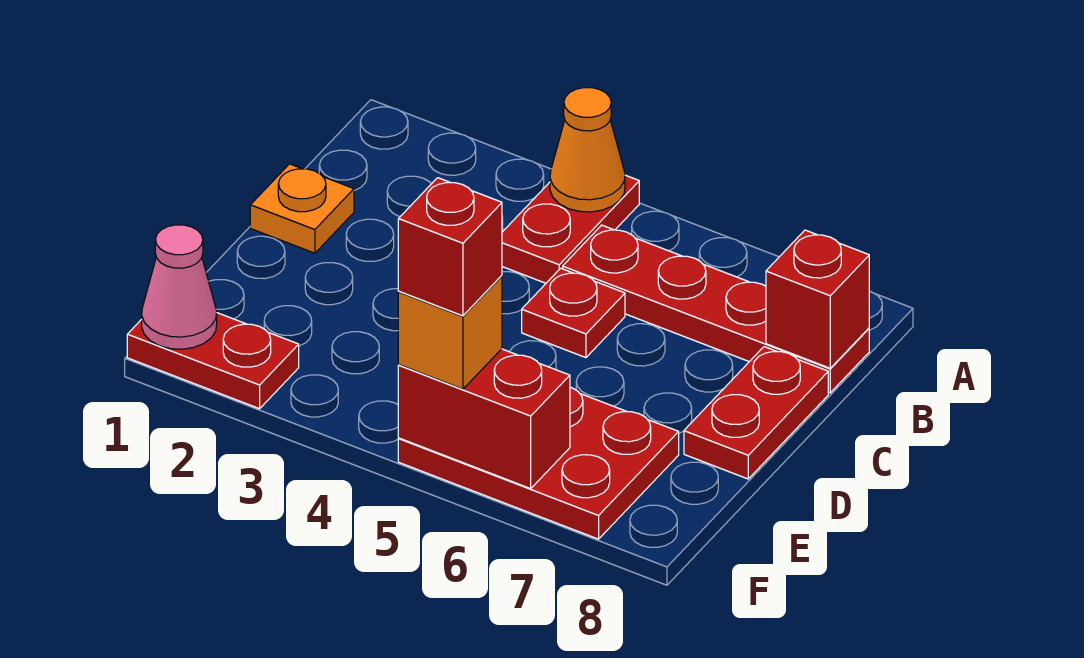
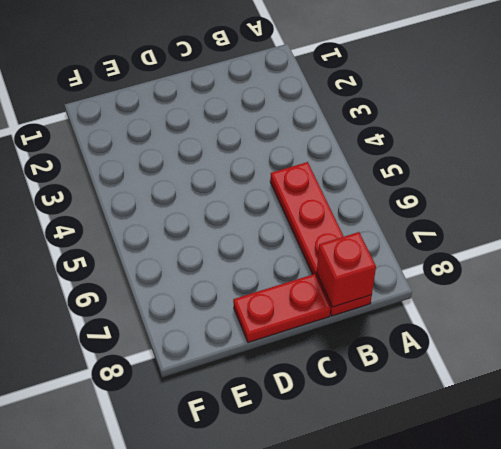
none -> red 1x2 plate [502,175,639,283]
none -> orange 1x1 plate [250,164,354,253]
none -> red 1x1 plate [522,268,625,358]

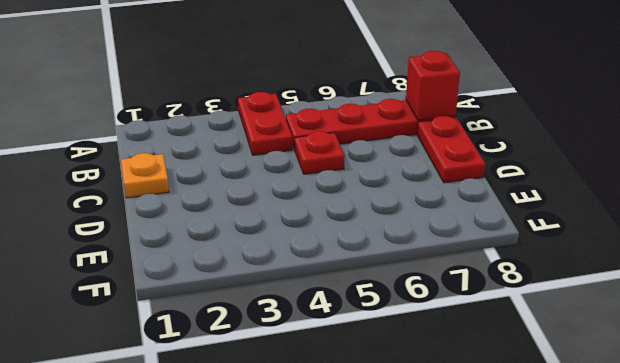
none -> red 2x3 plate [398,387,679,539]
none -> red 1x2 plate [127,313,299,409]
none -> orange 1x1 cone [550,88,625,212]

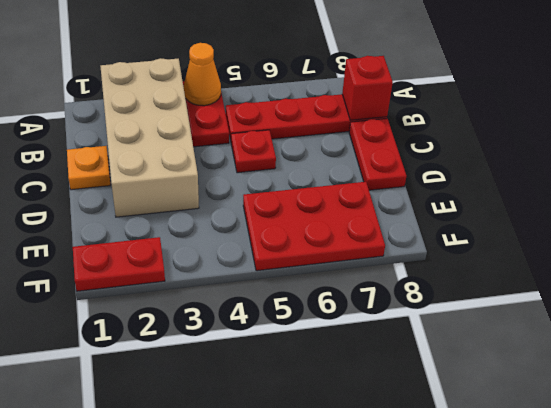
tan 2x4 brick [100,58,199,217] -> none
none -> pink 1x1 cone [142,225,217,349]
none -> red 1x2 brick [398,349,570,489]
none -> orange 1x1 brick [398,276,502,389]

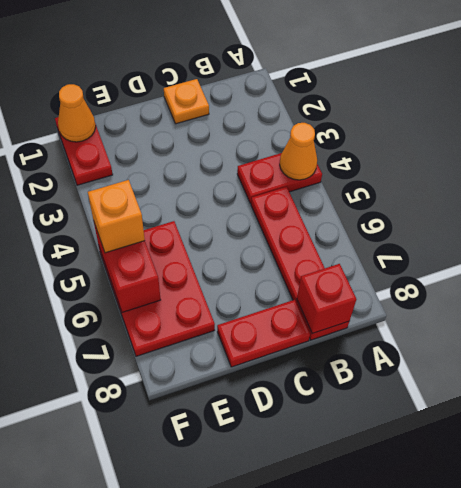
orange 1x1 cone [58,84,96,142] -> pink 1x1 cone [142,225,217,349]
none -> red 1x1 plate [522,268,625,358]
none -> red 1x1 brick [398,178,502,316]

